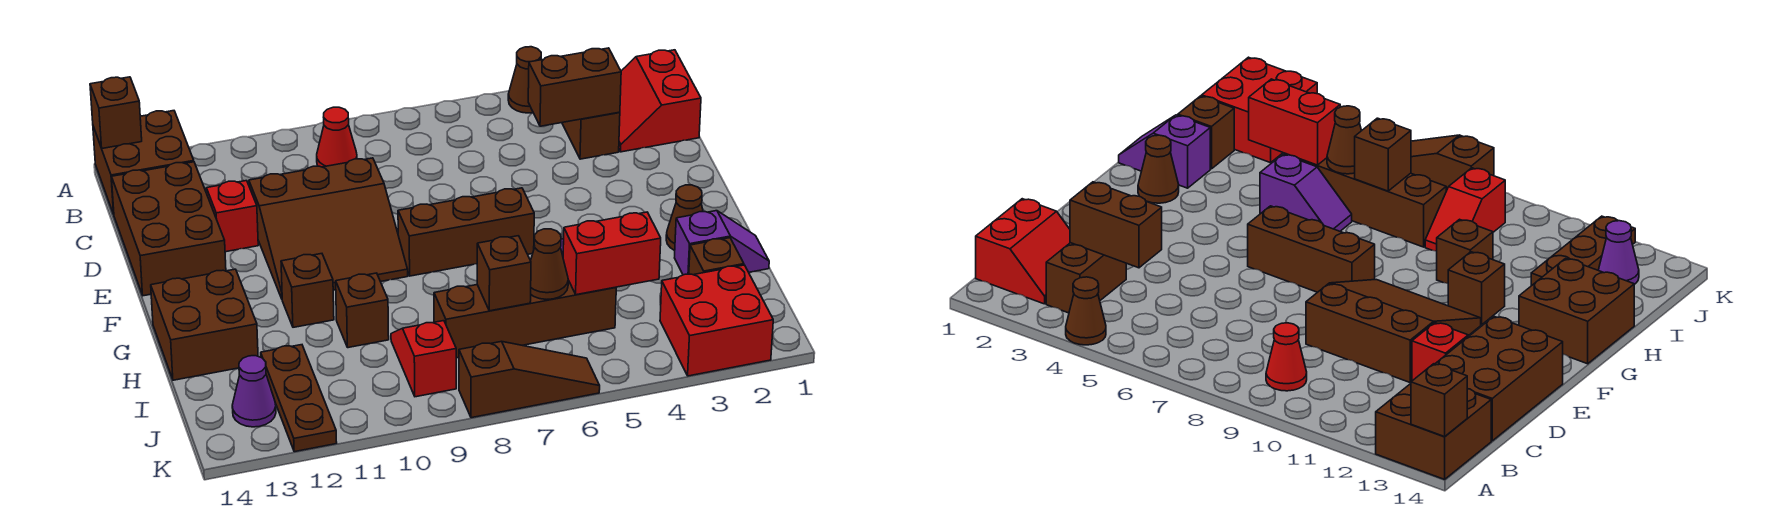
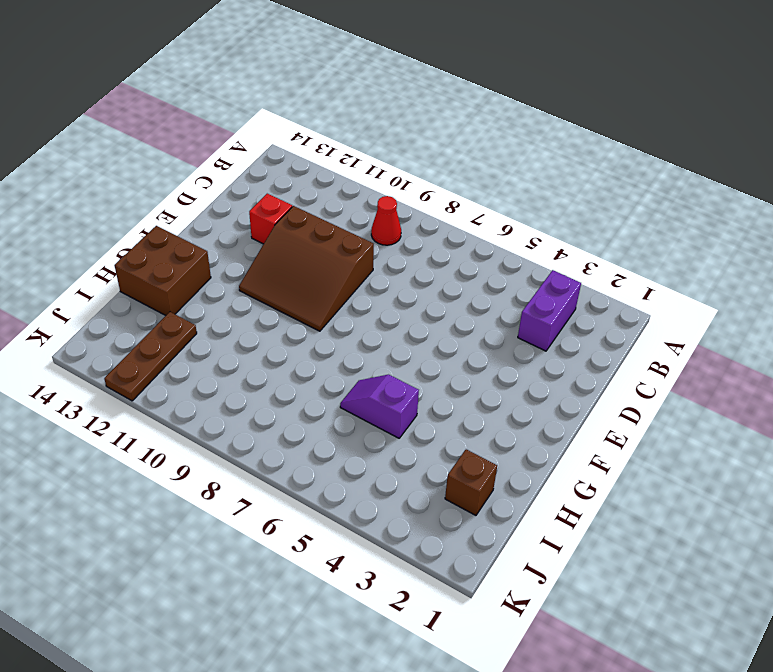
purple 1x2 brick [518,270,581,351] -> brown 1x2 brick [562,112,620,159]
none -> brown 1x1 cone [508,47,541,113]
none -> brown 2x2 brick [93,111,194,214]
none -> red 2x2 slope [619,50,701,152]

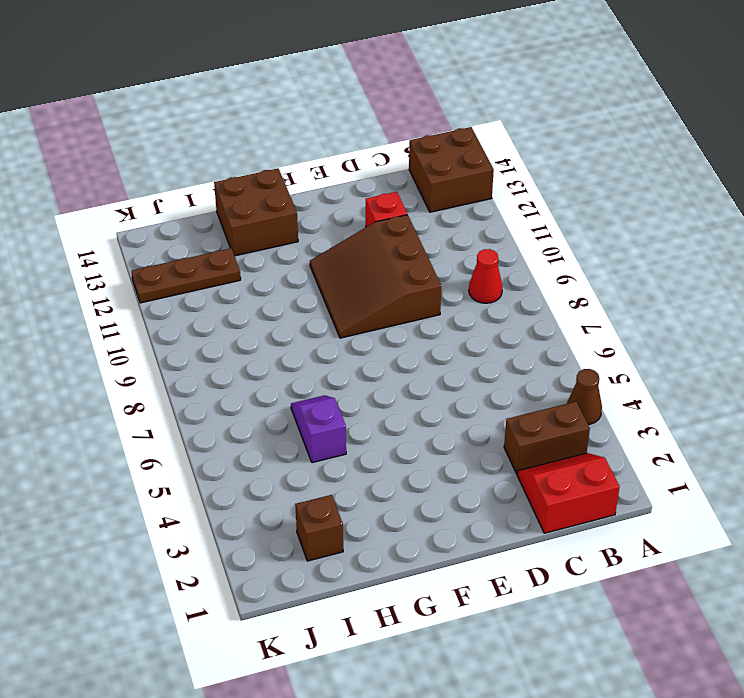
none -> brown 2x3 brick [112,162,226,296]
none -> brown 1x3 brick [398,188,534,276]
none -> brown 1x1 cone [666,185,703,251]

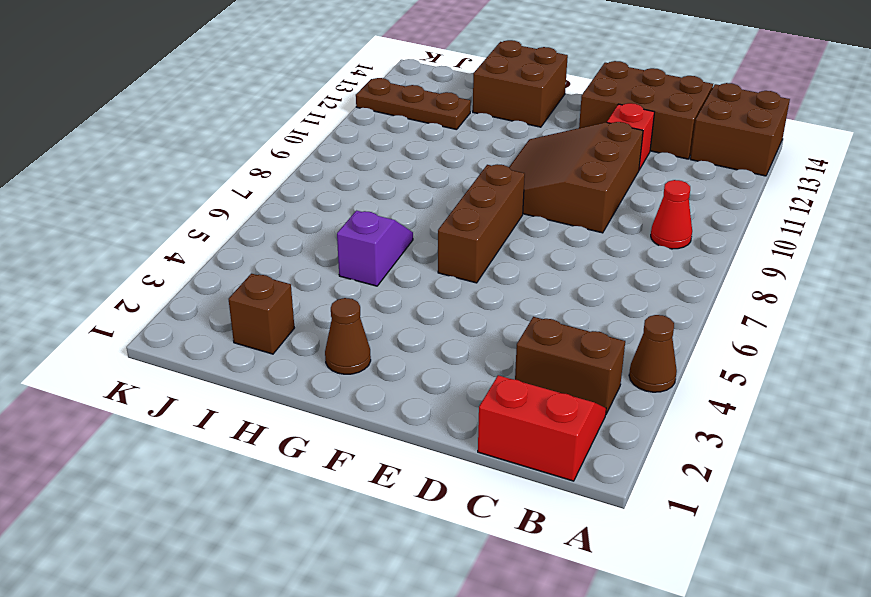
none -> brown 1x1 brick [281,254,334,327]
none -> purple 1x2 slope [675,211,769,275]
none -> brown 1x1 brick [336,273,389,348]

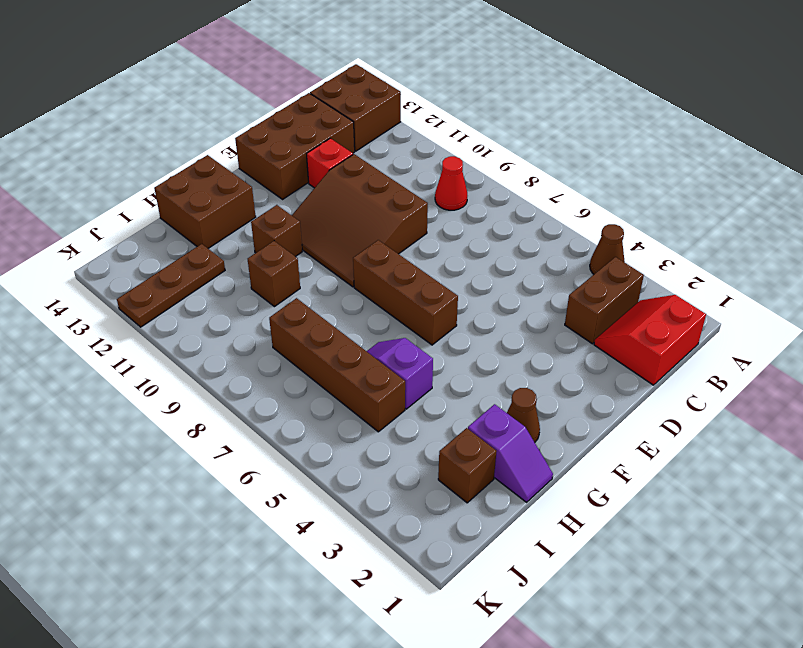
none -> red 1x2 slope [391,321,456,397]
none -> red 2x2 brick [660,265,773,376]
none -> purple 1x1 cone [232,356,276,427]

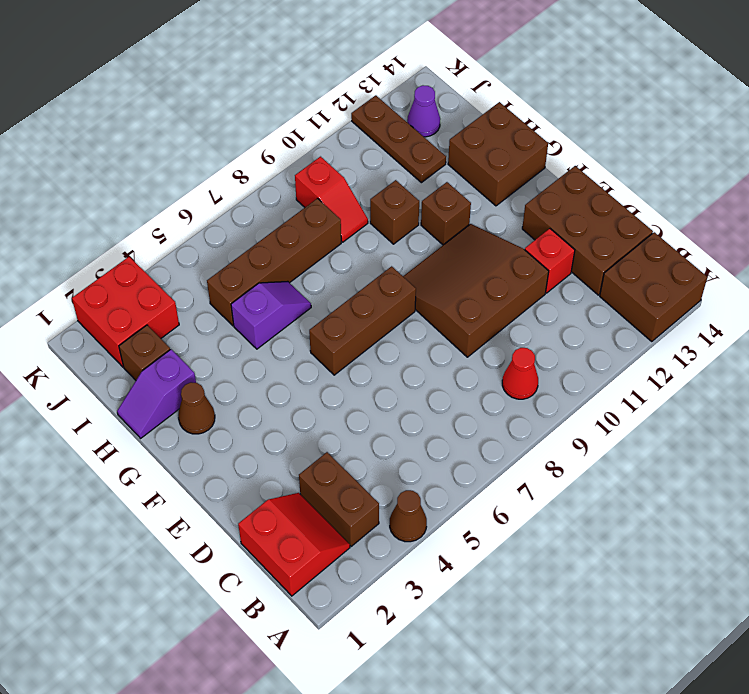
none -> brown 1x3 slope [459,341,600,418]
none -> brown 1x1 brick [90,77,142,148]
none -> brown 1x2 brick [528,48,621,126]

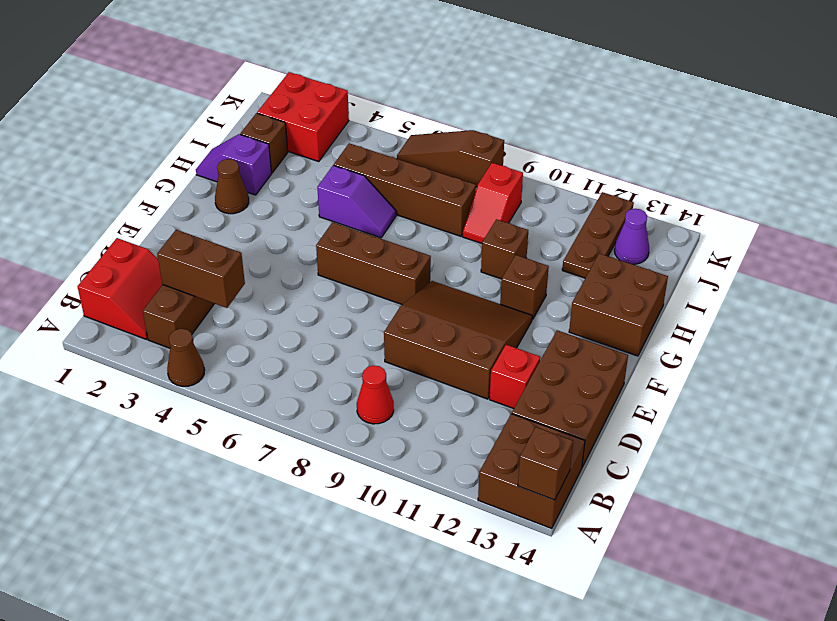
none -> red 1x2 brick [563,212,661,295]
none -> brown 1x1 cone [531,229,568,299]
none -> brown 1x1 brick [477,236,531,311]

